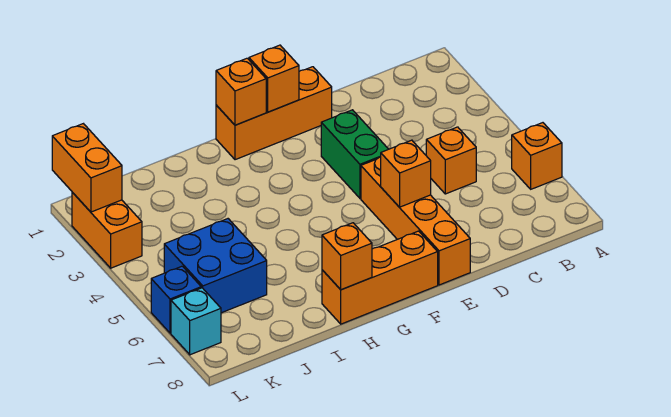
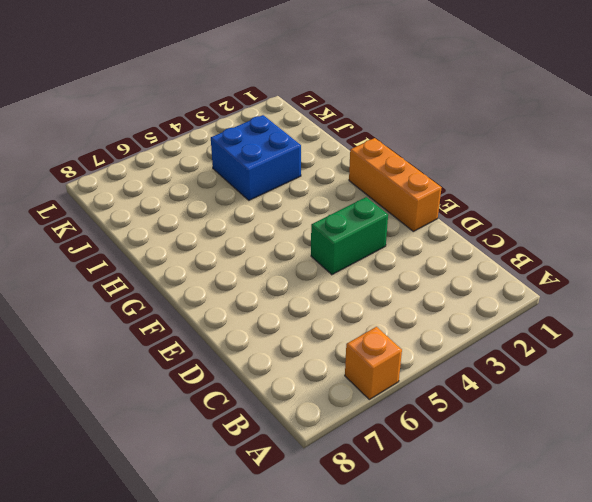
blue 2x2 brick [211,115,301,200] -> blue 2x2 brick moved to [164,219,267,313]
none -> orange 1x1 brick [426,127,476,194]
none -> orange 1x4 brick [361,157,470,285]
none -> orange 1x3 brick [322,231,438,324]

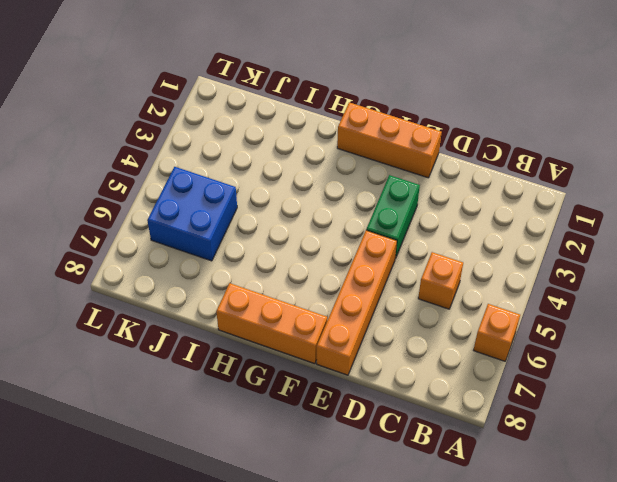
none -> orange 1x2 brick [72,192,142,268]
none -> blue 1x1 brick [151,266,201,333]
none -> cyan 1x1 brick [171,288,221,355]

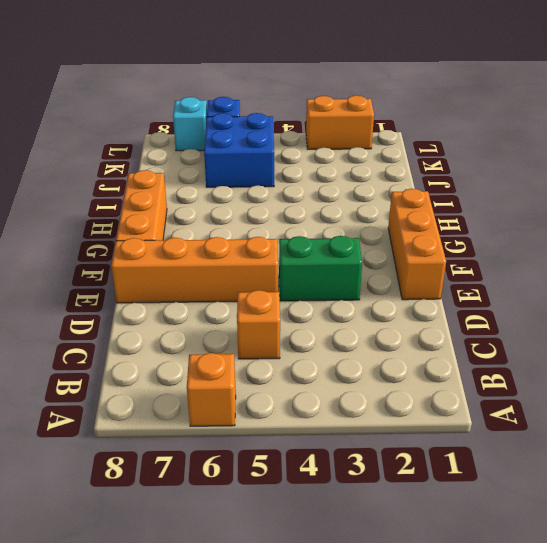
none -> orange 1x1 brick [381,140,431,207]
none -> orange 1x1 brick [249,45,299,112]
none -> orange 1x1 brick [216,58,266,125]

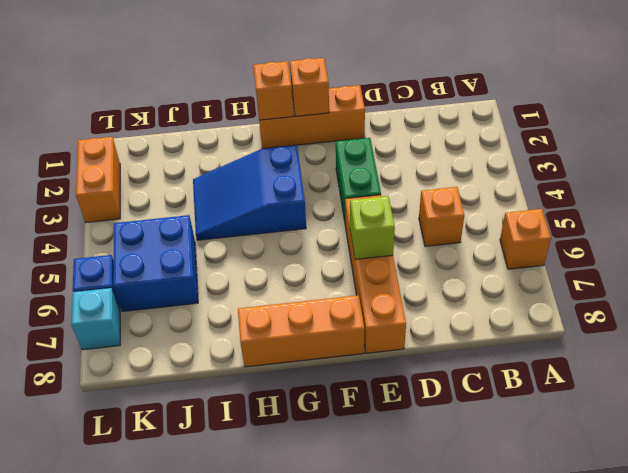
lime 1x1 brick [350,196,395,259] -> orange 1x1 brick [381,140,431,207]
blue 2x3 slope [193,145,306,240] -> none
none -> orange 1x1 brick [322,223,372,290]
none -> orange 1x2 brick [52,124,122,212]

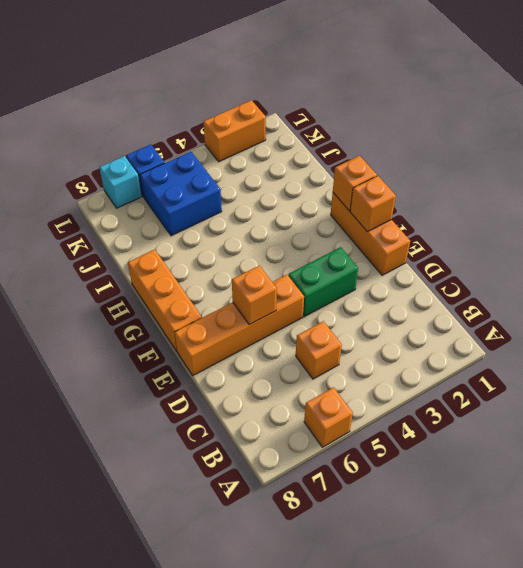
none -> orange 1x1 brick [322,223,372,290]
none -> orange 1x2 brick [52,124,122,212]

